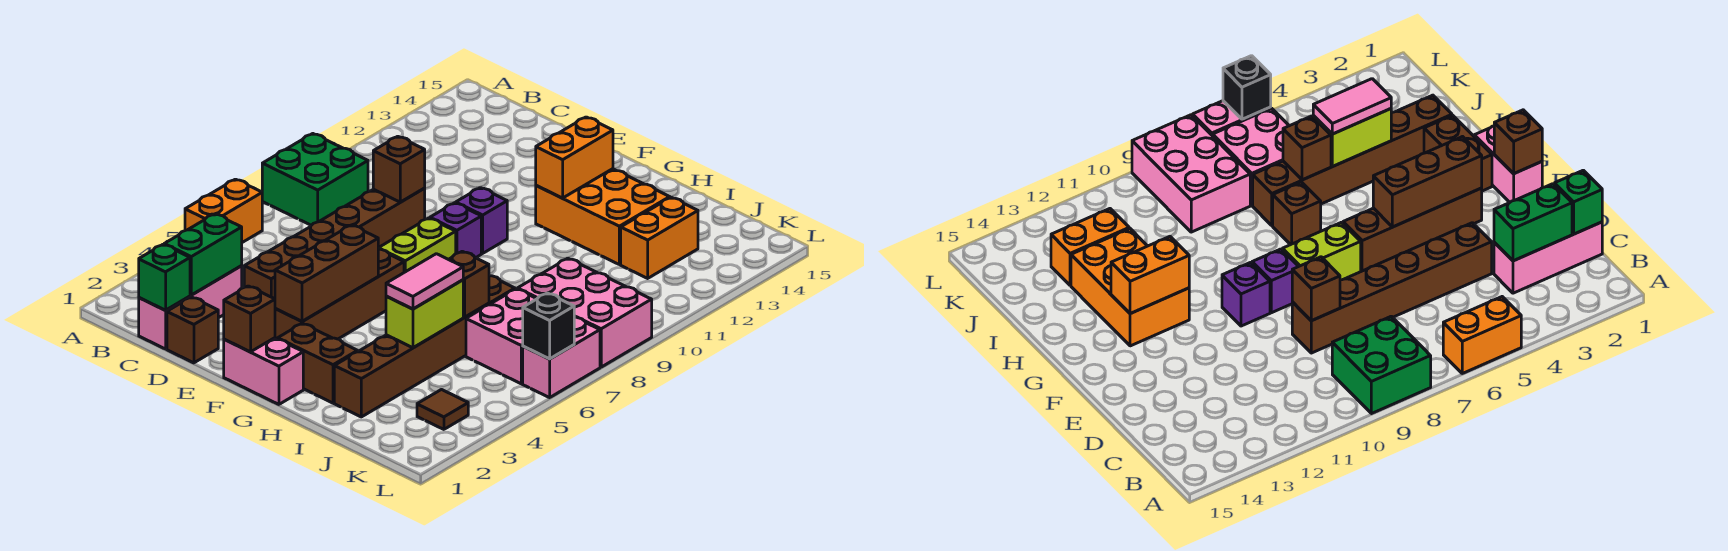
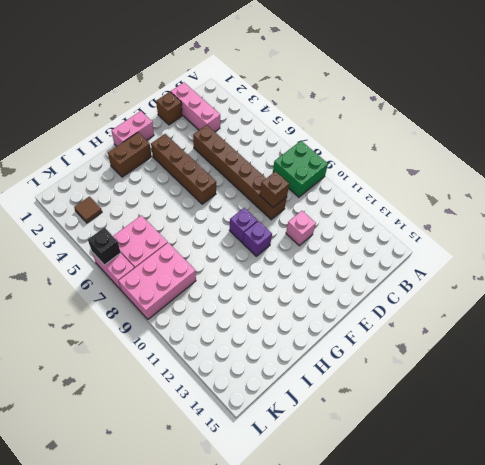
pink 1x1 brick [286,211,316,246] -> none
none -> orange 1x2 brick [185,179,262,242]
none -> lime 1x2 brick [378,218,456,272]
none -> orange 2x3 brick [536,169,670,264]

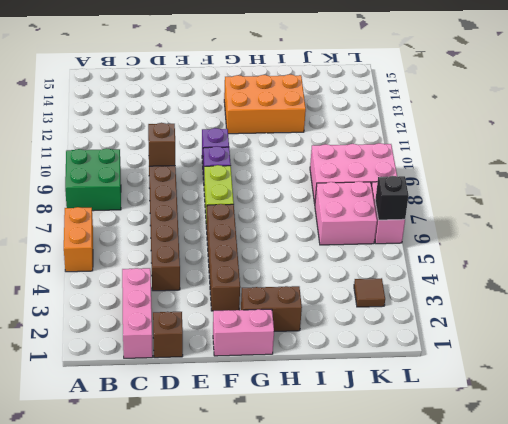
none -> brown 1x1 brick [1273,182,1321,245]
none -> brown 1x6 brick [334,276,515,417]
none -> orange 1x2 brick [621,197,698,278]

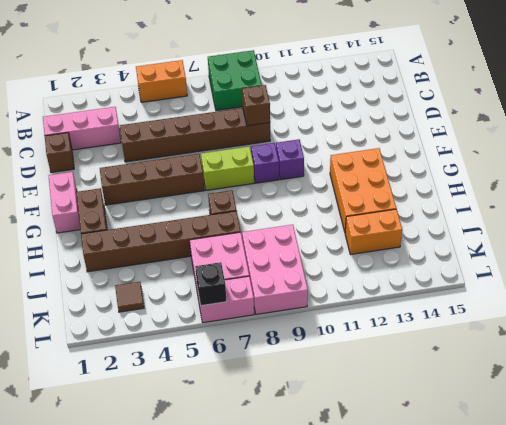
none -> green 1x1 brick [139,244,190,310]
none -> green 1x2 brick [164,214,242,295]
none -> brown 1x1 brick [224,286,275,352]

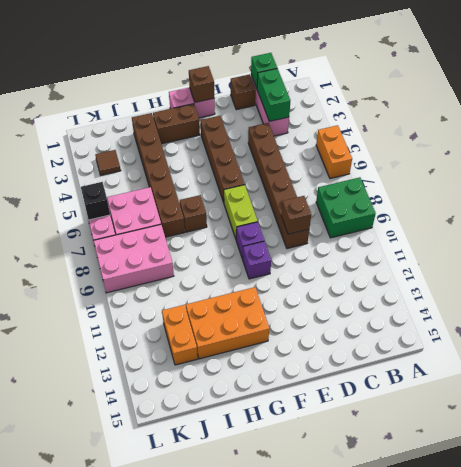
none -> brown 1x3 brick [275,225,378,321]
none -> orange 1x2 brick [536,117,613,198]
none -> lime 1x2 brick [386,280,463,348]

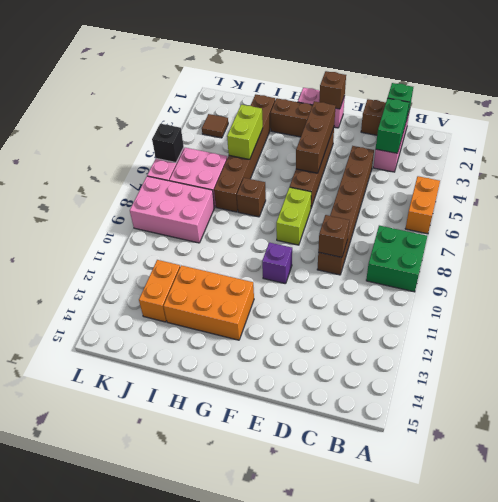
none -> purple 1x1 brick [430,203,481,258]
none -> orange 1x2 brick [536,117,613,198]
none -> brown 1x1 brick [449,251,489,317]

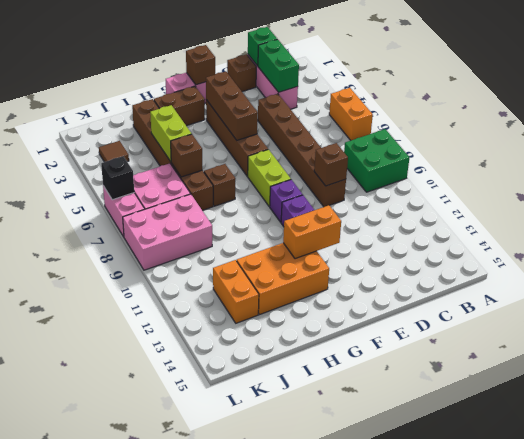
orange 1x2 brick [283,205,341,259] -> orange 1x2 brick turned to [536,117,613,198]
none -> pink 1x2 tile [386,254,463,309]

